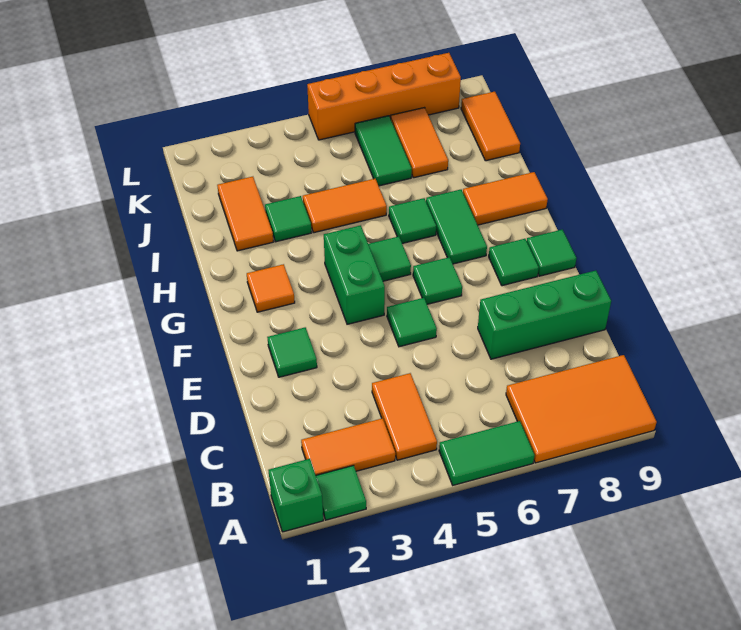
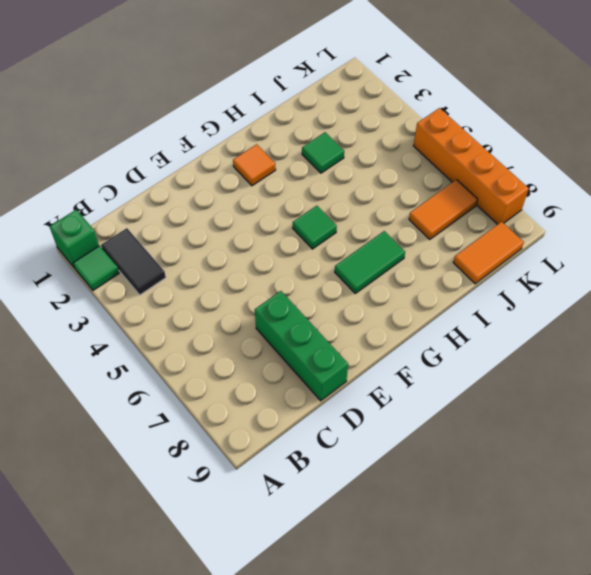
black 1x2 tile [101,228,166,295] -> orange 1x2 tile [301,418,395,475]
none -> green 1x2 tile [439,421,535,485]
none -> orange 2x3 tile [506,355,657,463]
none -> orange 1x2 tile [372,373,437,460]

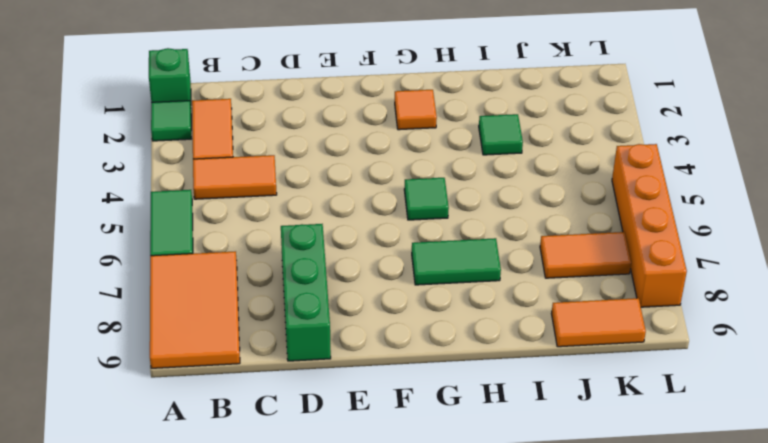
none -> green 1x1 tile [267,327,317,377]
none -> green 1x1 tile [387,298,437,347]
none -> green 1x2 brick [324,225,385,324]

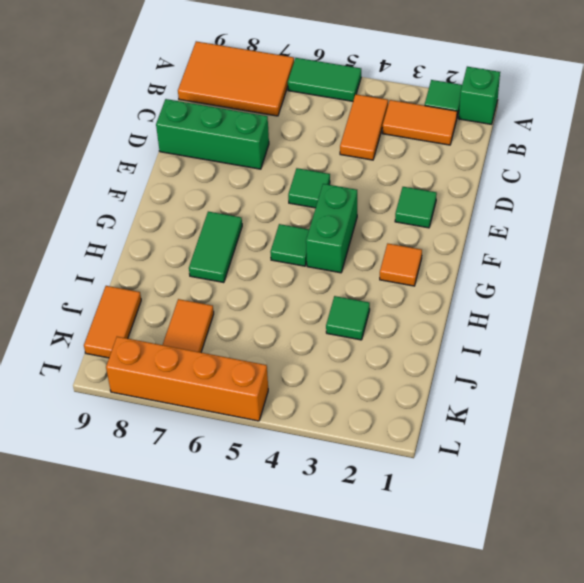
none -> green 1x1 tile [413,257,462,304]
none -> green 1x1 tile [489,239,539,286]
none -> green 1x1 tile [527,230,576,276]

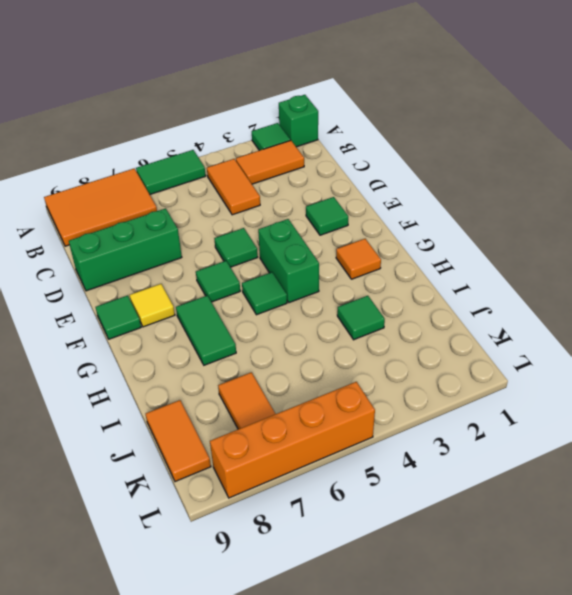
yellow 1x1 tile [130,284,175,327] -> green 1x1 tile [489,239,539,286]
none -> green 1x1 tile [389,198,436,244]
none -> orange 1x2 tile [463,172,548,225]
none -> orange 1x2 tile [217,177,273,251]

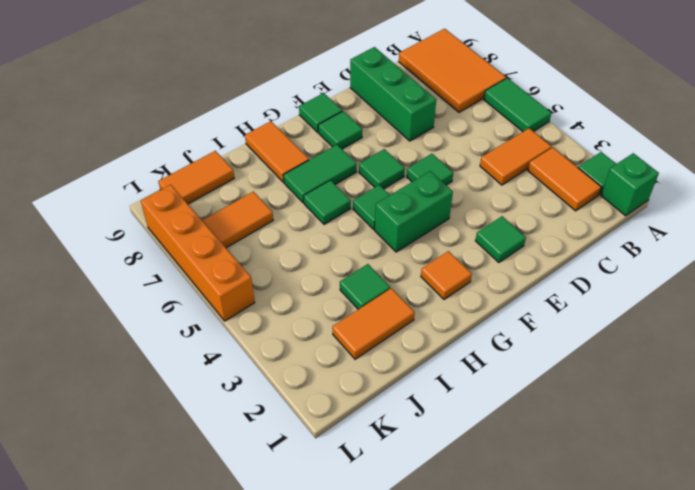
none -> orange 1x2 tile [303,179,387,233]
none -> green 1x2 tile [355,116,412,186]

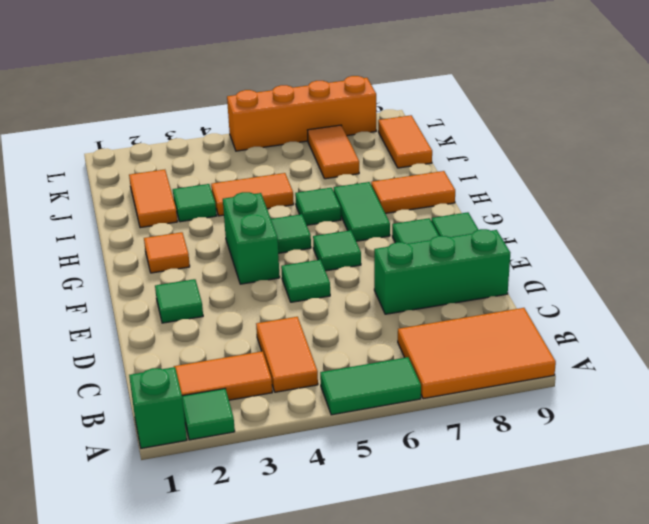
none -> green 1x2 tile [355,116,412,186]

